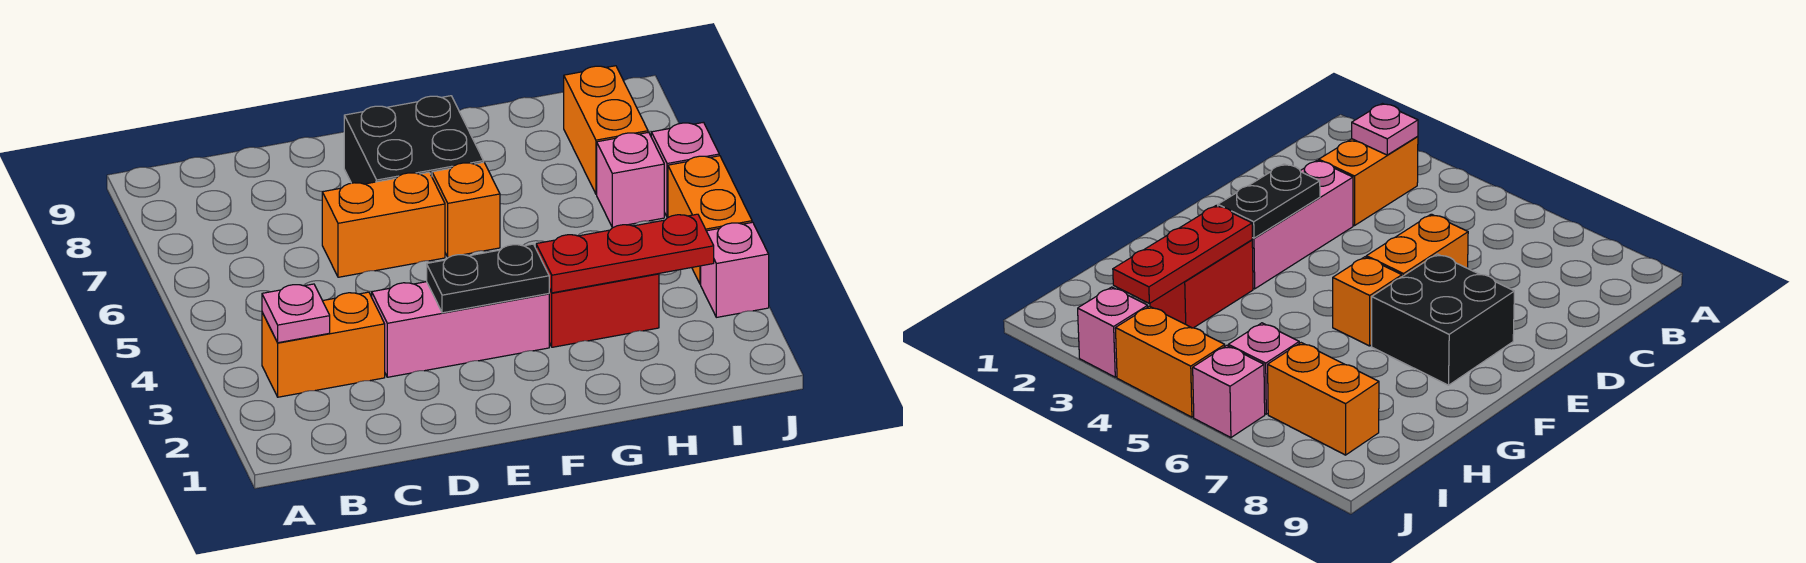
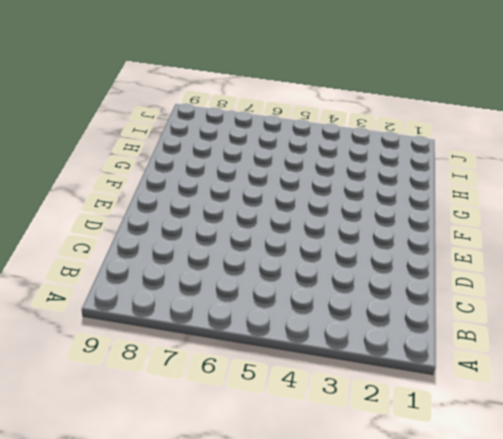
none -> orange 1x2 brick [262,292,385,397]
none -> pink 1x3 brick [372,282,549,377]
none -> orange 1x2 brick [322,172,445,277]

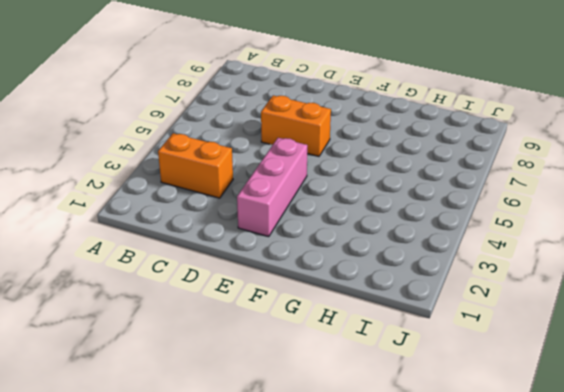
pink 1x3 brick [237,138,308,237] -> pink 1x3 brick turned to [372,282,549,377]
none -> black 2x2 brick [344,96,484,184]
none -> orange 1x1 brick [432,162,500,257]
none -> red 1x2 brick [549,274,659,347]

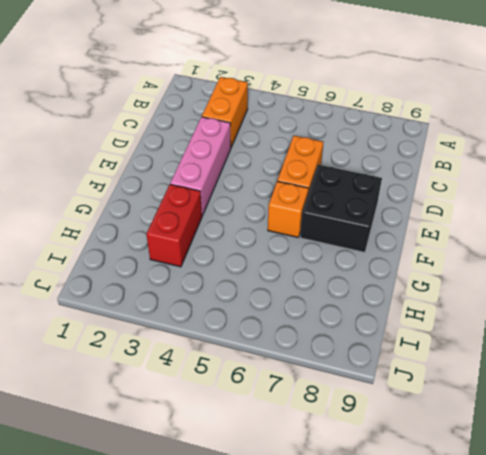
none -> pink 1x1 brick [597,132,664,227]
none -> orange 1x2 brick [564,66,648,194]
none -> pink 1x1 brick [701,222,769,317]

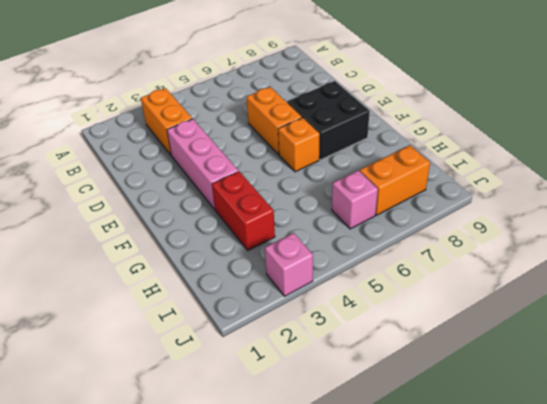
none -> orange 1x2 brick [668,156,752,284]
none -> pink 1x1 brick [651,122,719,218]
none -> pink 1x1 plate [262,284,330,343]

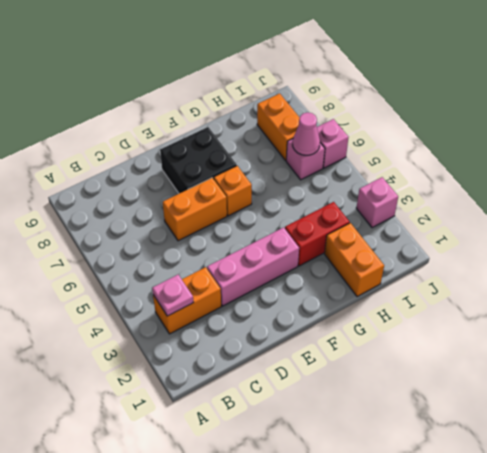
orange 1x2 brick [325,223,384,297] -> orange 1x2 brick moved to [668,156,752,284]
pink 1x1 cone [293,112,320,155] -> none
none -> black 1x2 plate [426,244,549,313]
none -> red 1x3 plate [536,214,714,293]

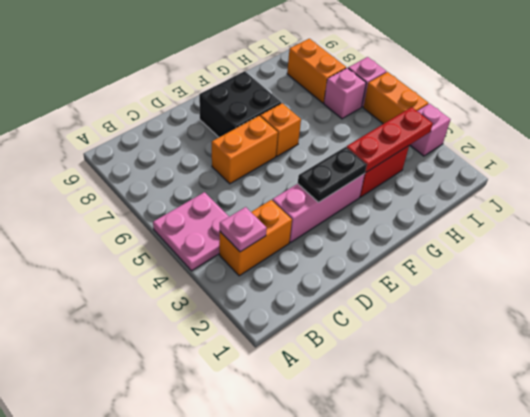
pink 2x2 plate [153,192,229,271] -> none

